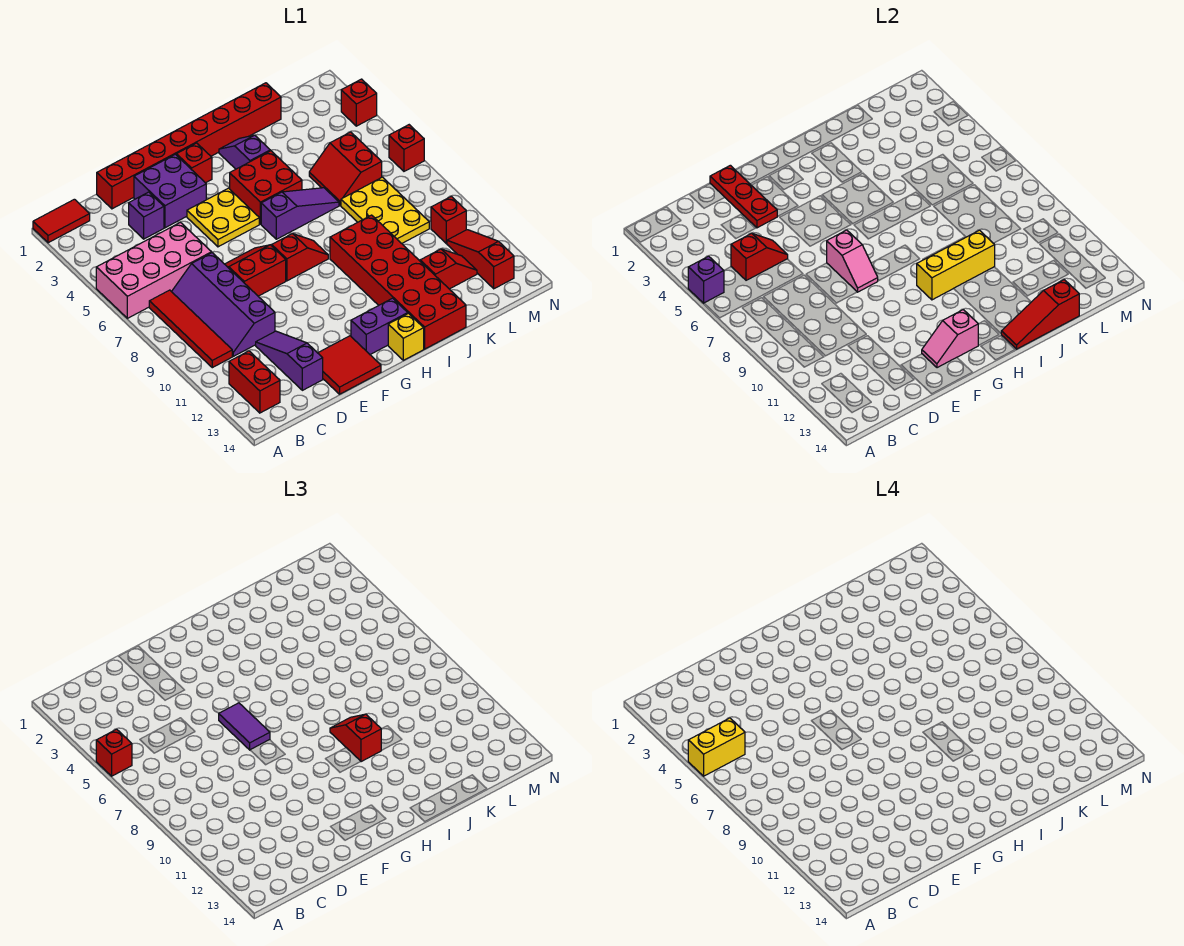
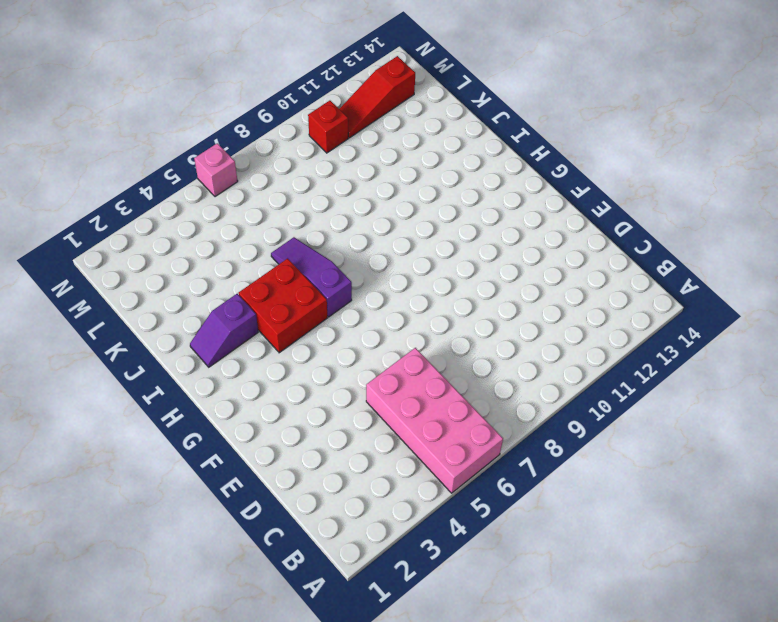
pink 1x1 brick [194,143,238,197] -> red 1x1 brick [389,125,424,171]
none -> red 1x2 tile [33,199,90,243]
none -> red 1x4 tile [149,290,232,368]
none -> red 1x2 brick [229,351,280,413]
none -> purple 2x4 slope [172,253,275,356]

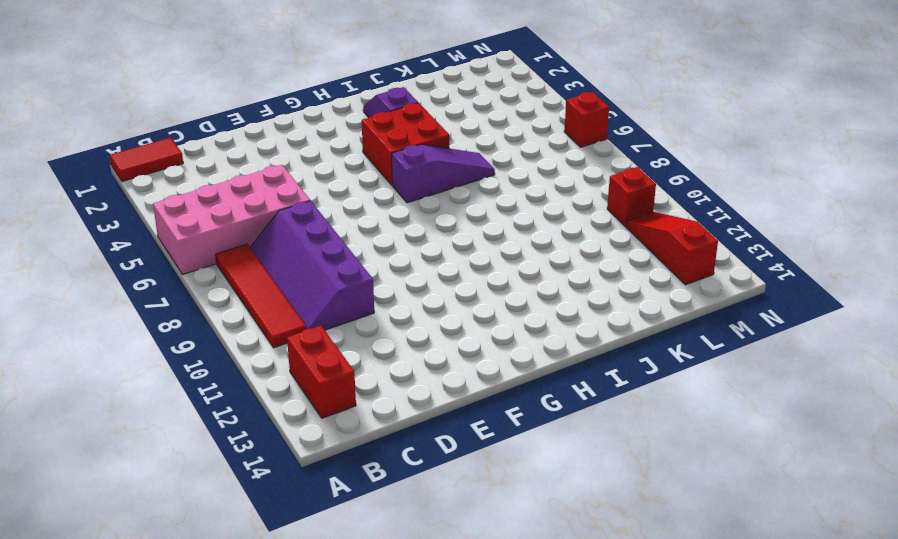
none -> red 1x8 brick [97,83,281,209]
none -> purple 1x1 brick [129,192,164,239]
none -> purple 1x3 slope [256,331,323,390]
none -> purple 2x2 brick [134,154,206,228]

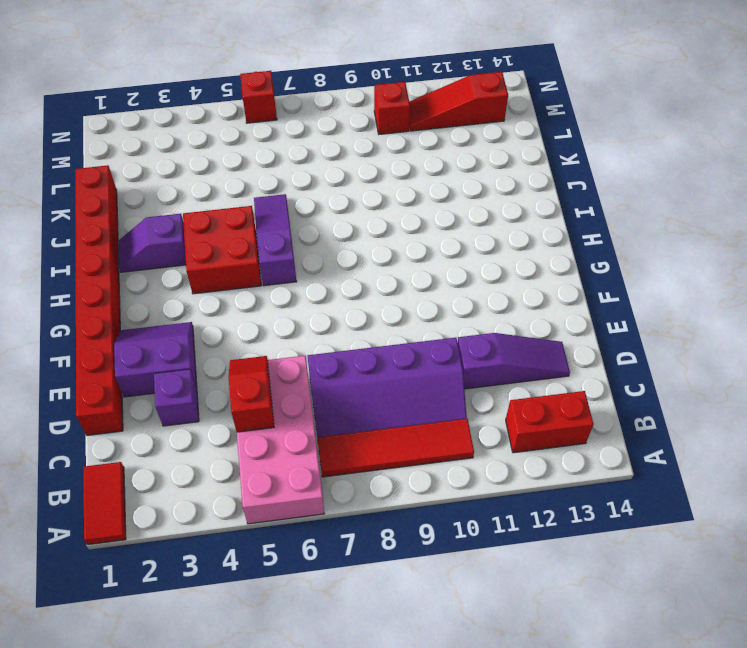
purple 1x3 slope [457,333,570,389] -> purple 1x3 slope turned to [256,331,323,390]
purple 2x2 slope [114,322,197,397] -> purple 2x2 brick [134,154,206,228]
none -> red 2x2 slope [225,245,286,296]
none -> red 2x2 tile [318,336,381,394]
none -> yellow 2x2 plate [187,188,259,247]
none -> red 1x1 brick [176,143,212,183]

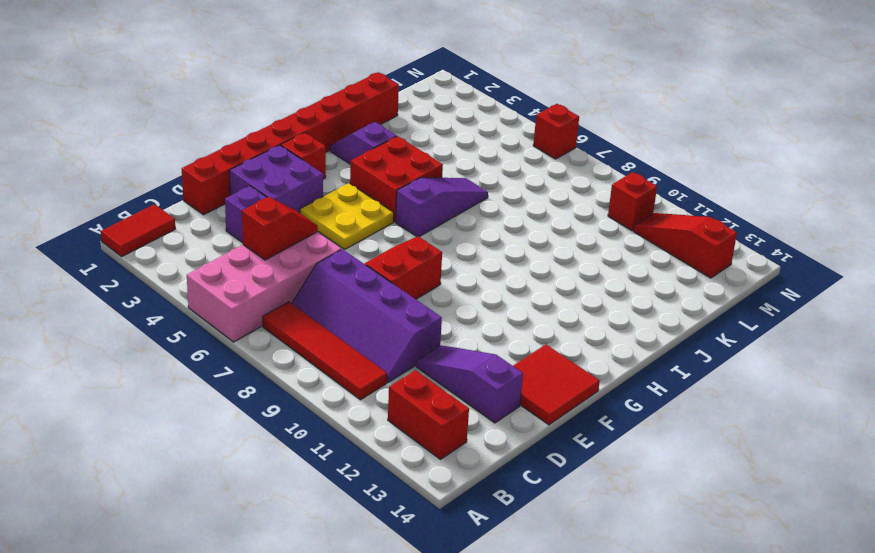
none -> red 1x2 slope [272,234,328,281]
none -> purple 1x2 brick [351,298,408,354]
none -> yellow 1x1 brick [388,313,424,360]
none -> red 2x6 brick [330,215,466,349]

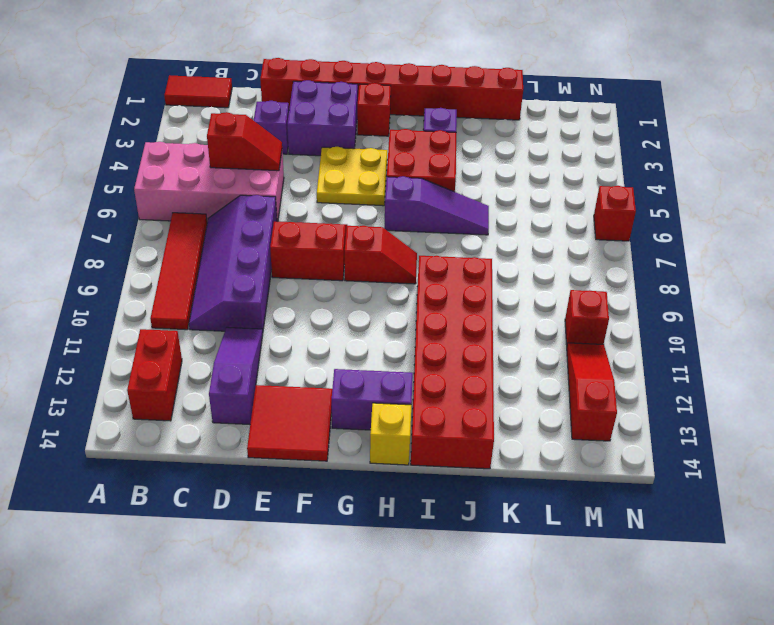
none -> red 2x2 slope [309,132,382,205]
none -> yellow 2x3 plate [341,177,429,243]
none -> red 1x2 slope [420,249,477,289]
none -> red 1x1 brick [341,79,377,126]

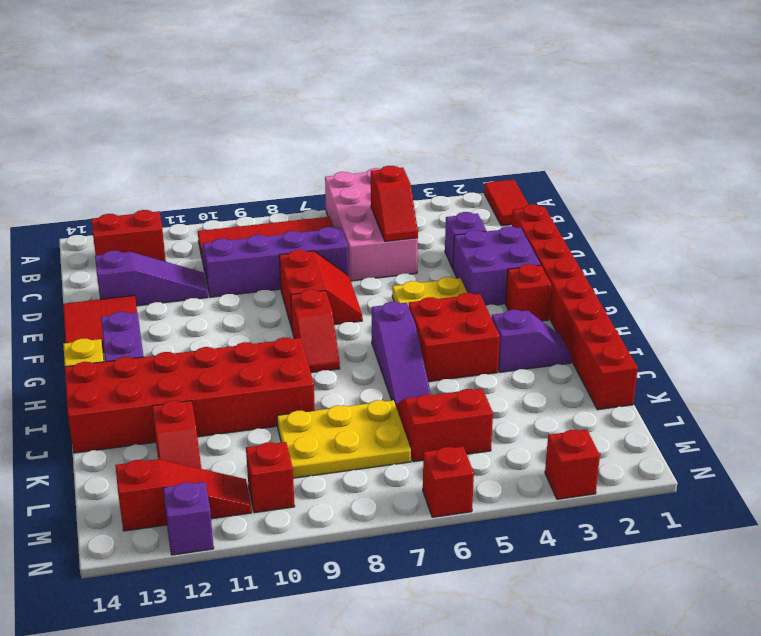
purple 1x1 brick [163,482,214,555] -> purple 1x1 brick moved to [688,256,724,303]
none -> red 1x3 plate [710,165,777,228]
none -> pink 1x2 slope [827,230,878,292]
none -> pink 1x2 slope [922,310,978,368]
none -> yellow 1x3 brick [917,230,995,300]

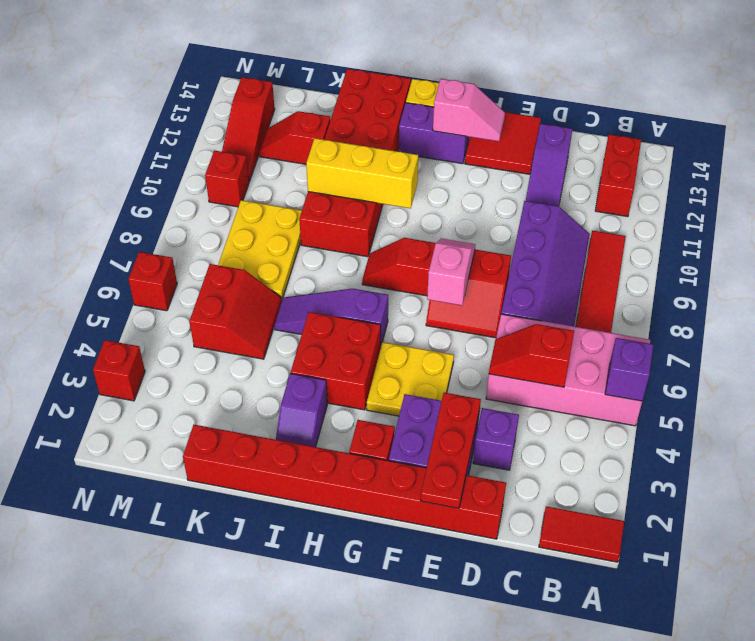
none -> red 1x3 slope [1001,280,1079,349]
none -> red 1x1 brick [96,729,132,776]
none -> purple 1x2 tile [219,703,270,750]
none -> red 1x2 slope [330,714,381,762]

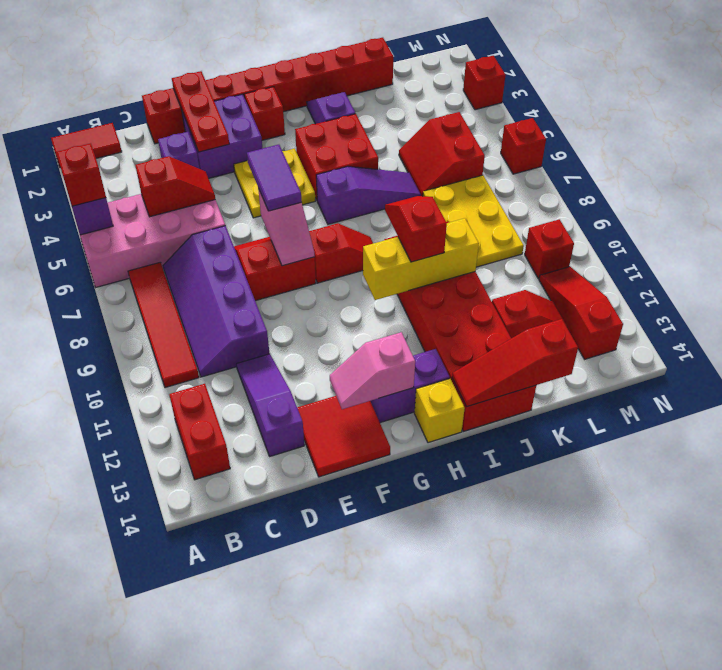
none -> yellow 1x2 brick [688,718,745,776]

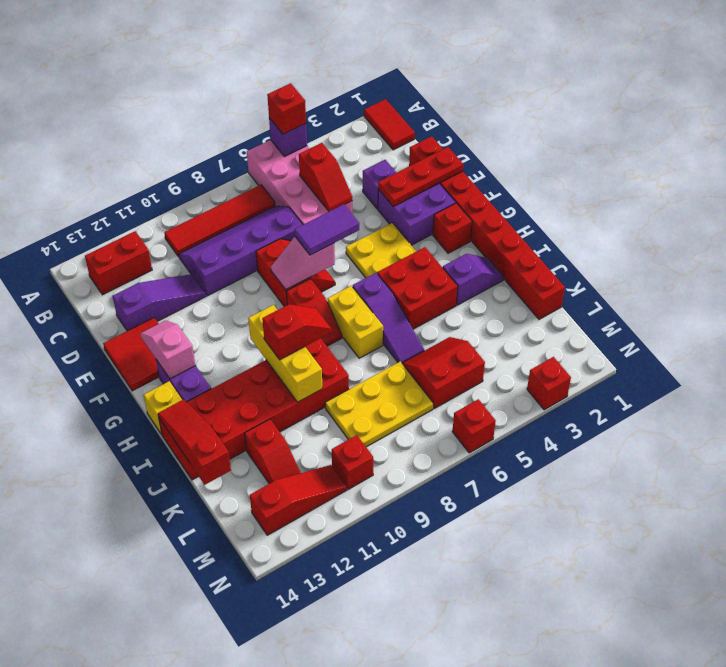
yellow 1x2 brick [327,286,383,358] -> yellow 1x2 brick moved to [688,718,745,776]

